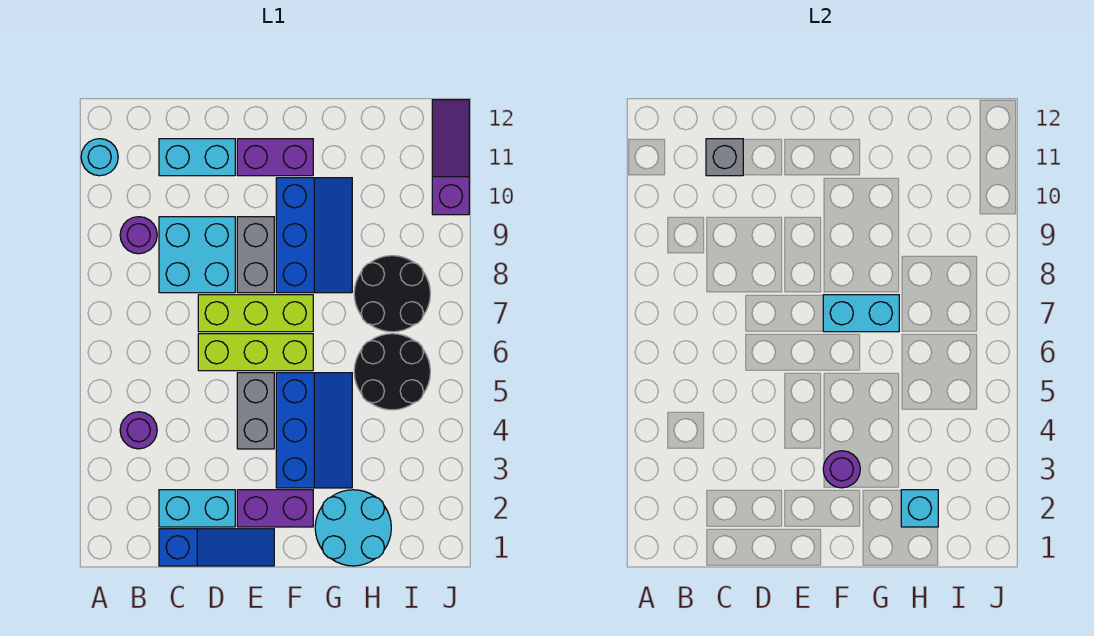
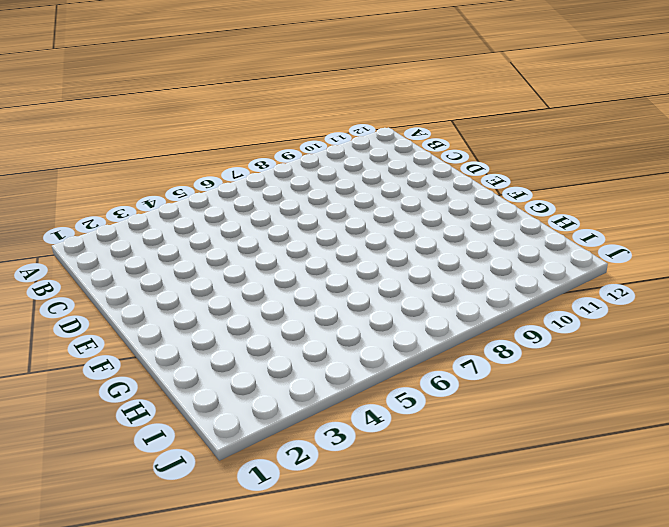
none -> cyan 1x1 round brick [81,139,118,176]
none -> purple 1x1 round brick [120,412,157,449]
none -> purple 1x1 round brick [120,217,157,254]

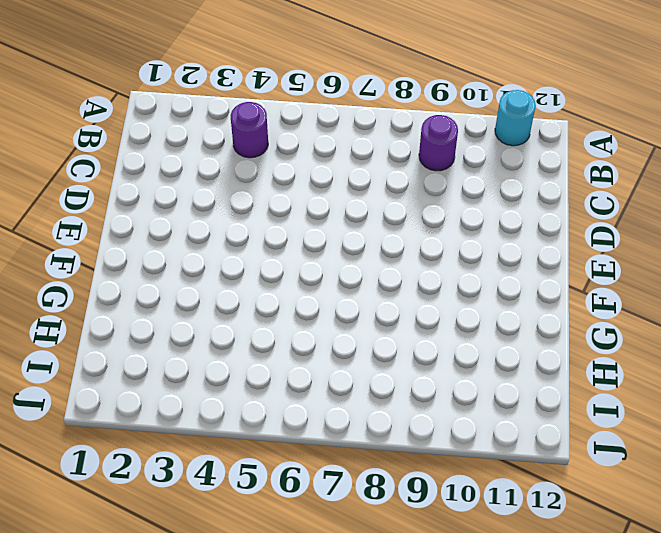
none -> blue 1x3 slope [159,529,274,566]
none -> cyan 1x2 brick [159,490,235,527]
none -> cyan 2x2 brick [159,217,235,293]

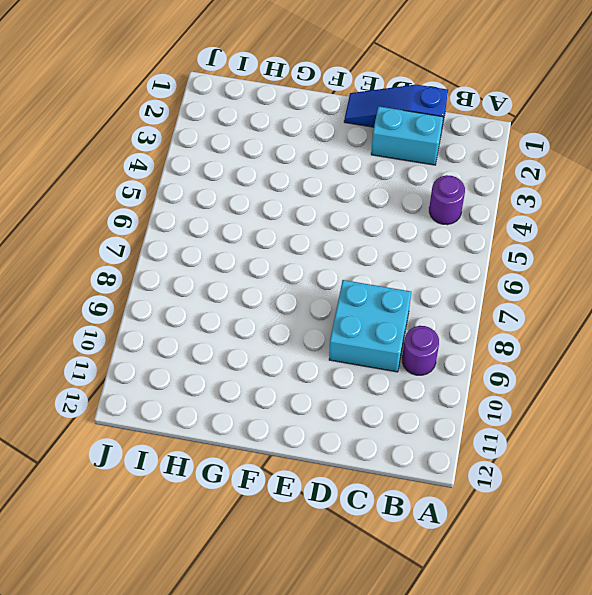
none -> cyan 1x1 round brick [81,139,118,176]
none -> cyan 1x2 brick [159,139,235,176]
none -> lime 1x3 brick [198,334,313,371]

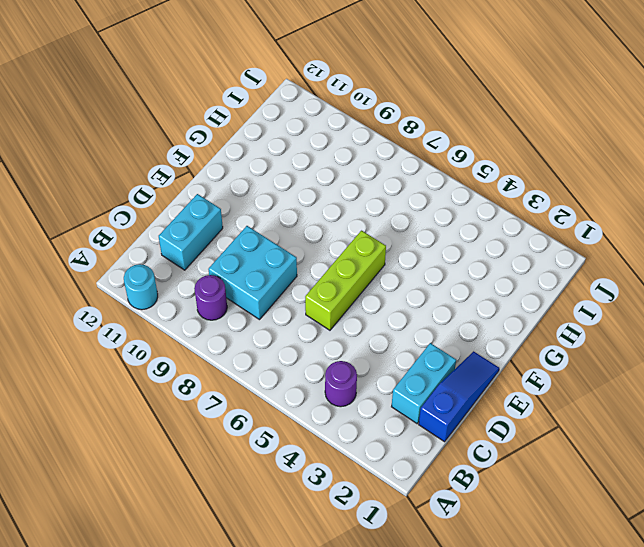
none -> lime 1x3 brick [198,295,313,332]
none -> purple 1x2 brick [237,490,313,527]
none -> grey 1x2 brick [237,373,274,449]

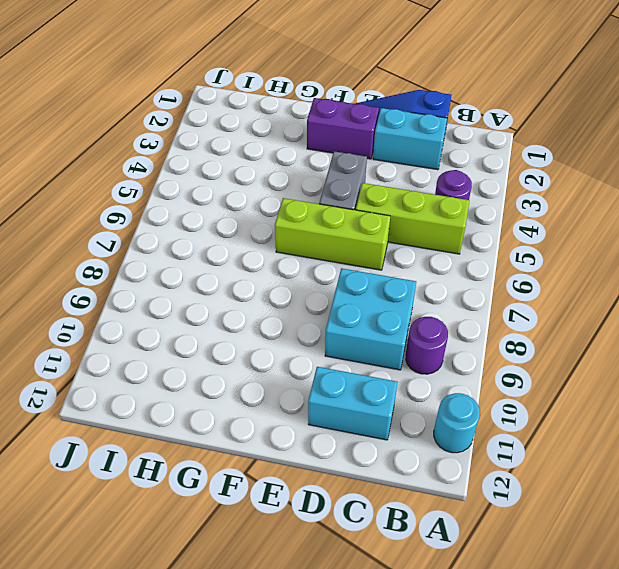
lime 1x3 brick [356,183,470,254] -> lime 1x3 brick moved to [198,295,313,332]
none -> grey 1x2 brick [237,217,274,293]
none -> purple 1x2 brick [237,139,313,176]
none -> blue 2x3 slope [276,373,352,488]

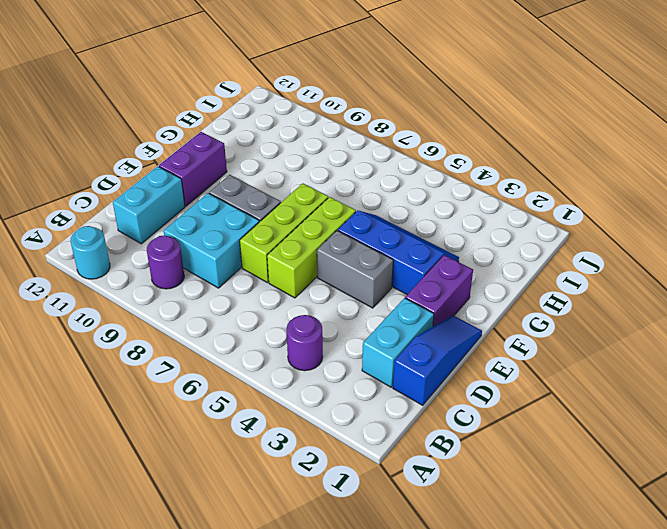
none -> blue 2x3 slope [276,178,352,293]
none -> cyan 2x2 round brick [315,490,391,566]
none -> black 2x2 round brick [354,334,430,410]

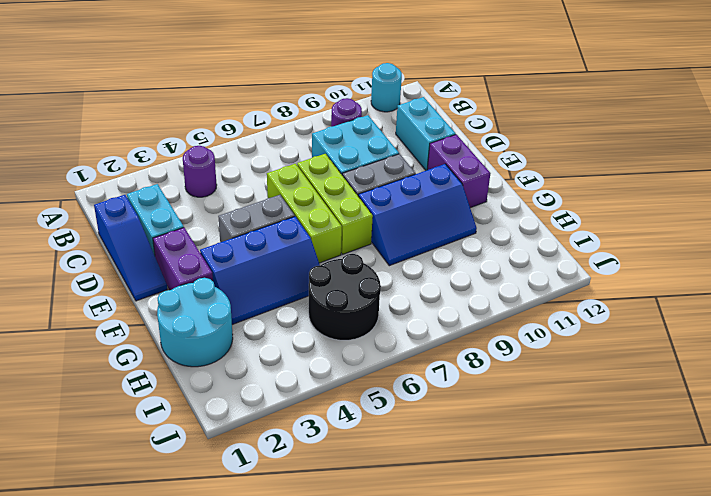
none -> black 2x2 round brick [354,256,430,332]
none -> purple 1x3 slope [432,100,469,215]
none -> grey 1x1 brick [706,139,743,176]

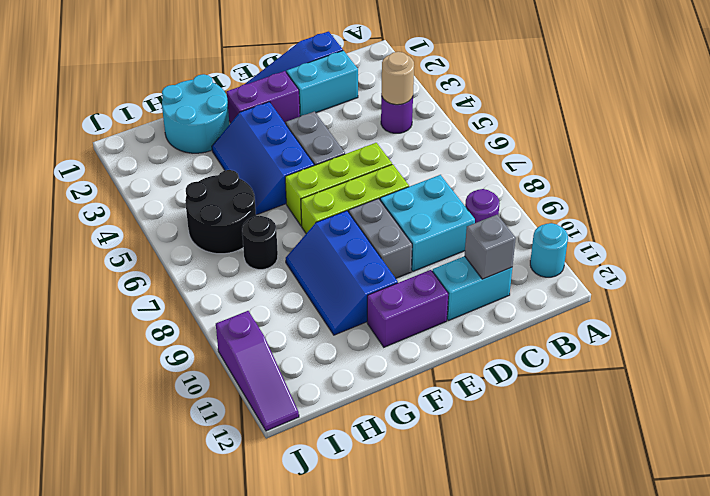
tan 1x1 round brick [382,52,414,105] -> none
black 1x1 round brick [242,216,278,270] -> black 2x2 round brick [354,256,430,332]
none -> purple 1x1 round brick [823,451,860,488]
none -> cyan 1x2 brick [823,295,899,332]
none -> cyan 1x1 brick [901,490,938,527]

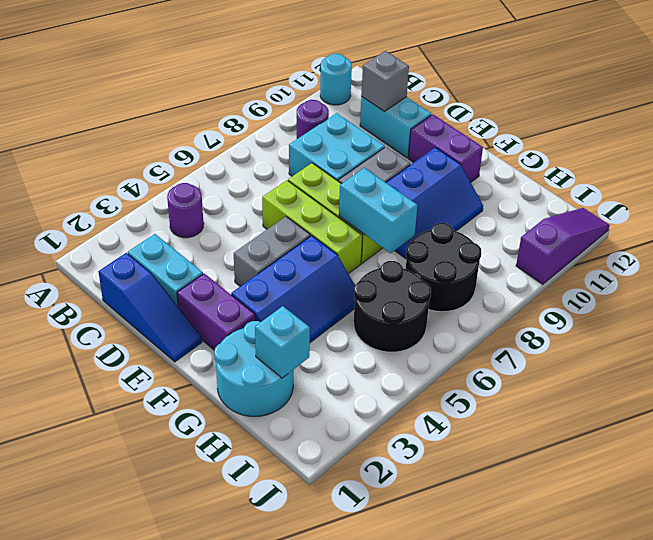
none -> purple 1x1 round brick [823,451,860,488]

